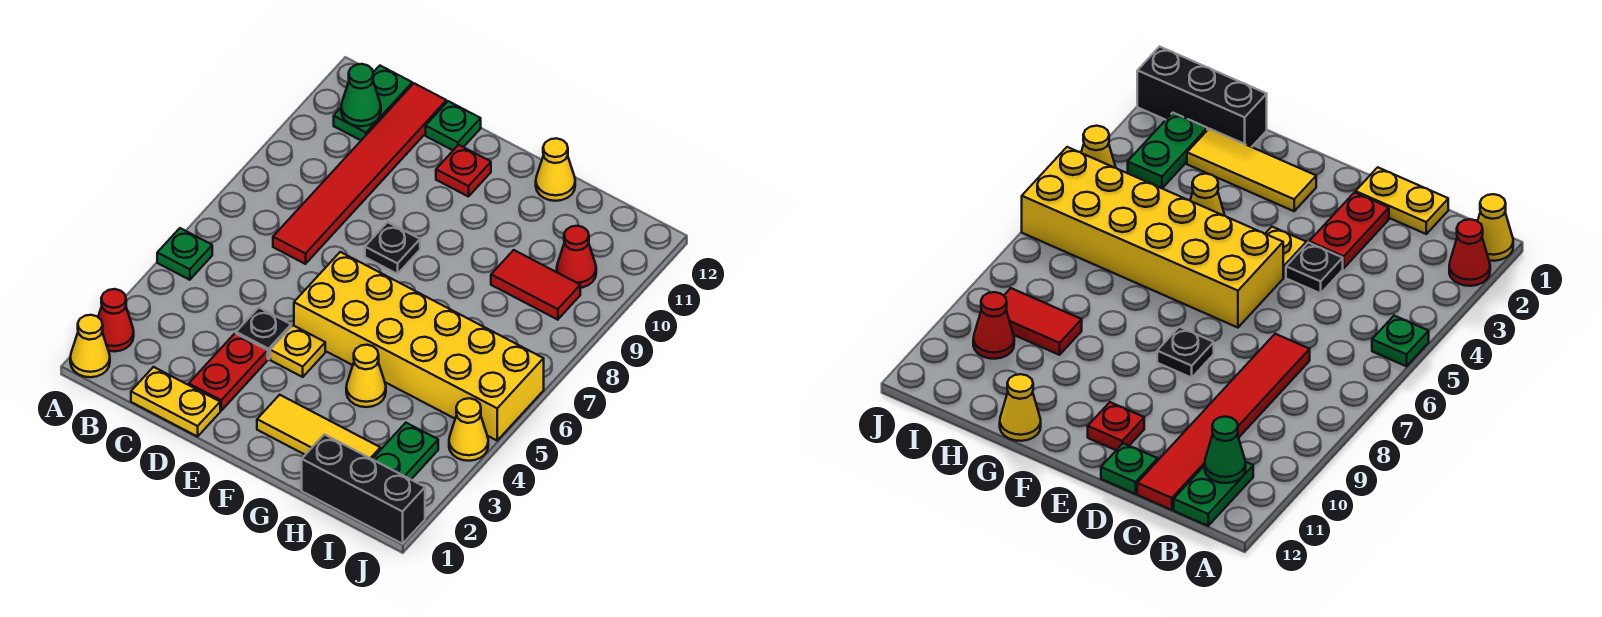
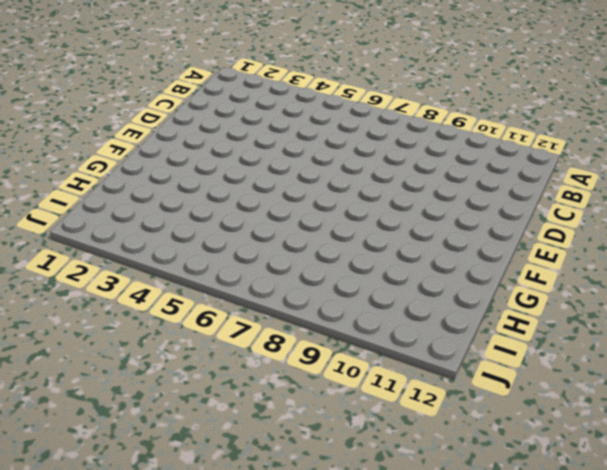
none -> yellow 1x1 cone [70,315,110,377]
none -> red 1x1 cone [98,289,134,352]
none -> green 1x1 plate [157,228,212,280]

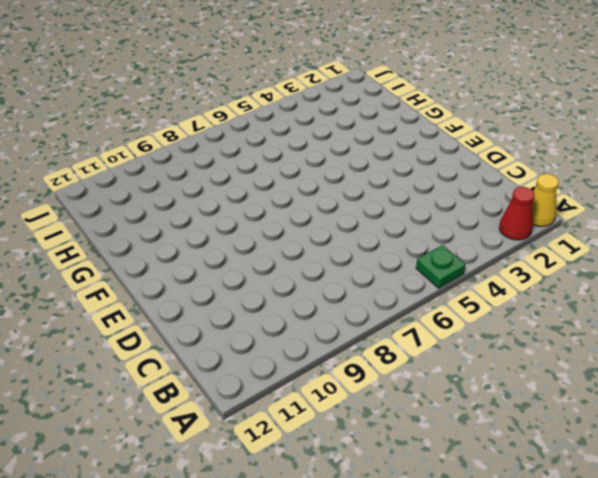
none -> green 1x2 plate [334,66,412,140]
none -> yellow 1x2 plate [131,367,220,437]
none -> red 1x6 tile [273,83,446,264]

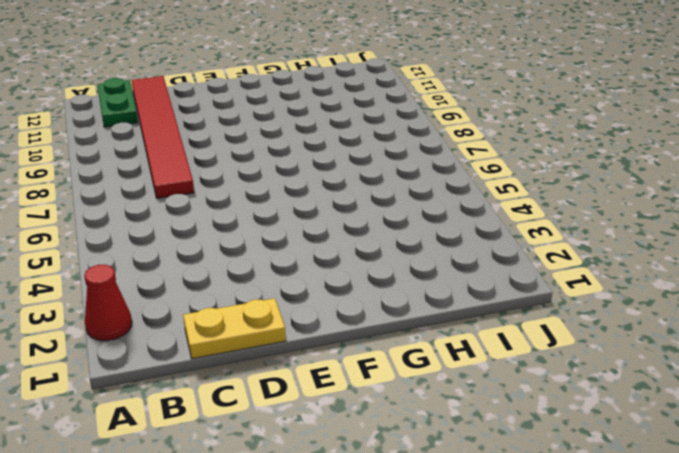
none -> yellow 1x1 cone [70,315,110,377]
none -> green 1x1 plate [157,228,212,280]
none -> red 1x2 plate [189,333,268,411]

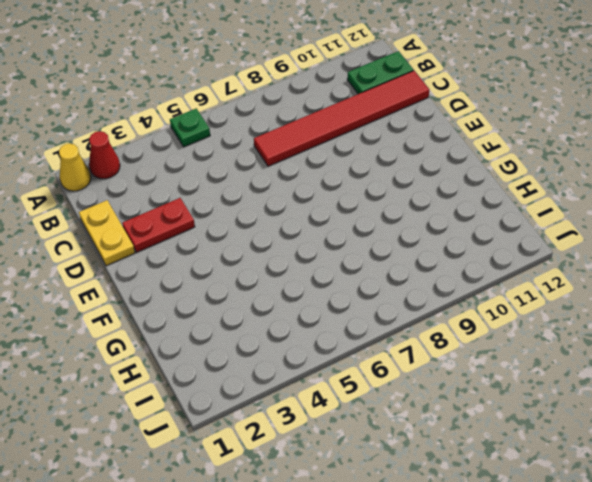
none -> black 1x1 plate [236,308,291,359]
none -> green 1x1 plate [426,101,481,150]
none -> yellow 1x1 plate [270,326,325,377]

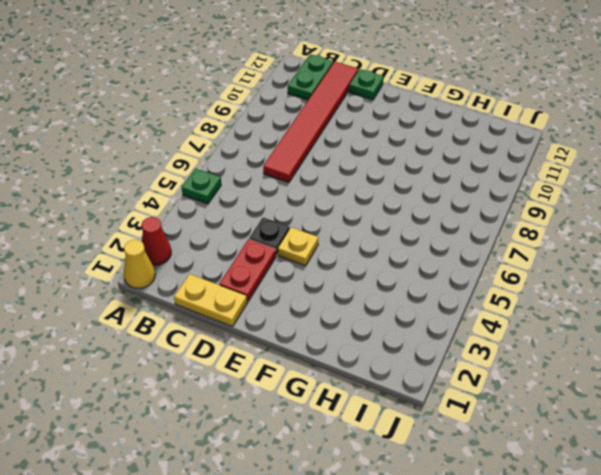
none -> yellow 2x6 brick [294,252,544,440]
none -> black 1x1 plate [365,222,420,274]
none -> red 1x1 plate [436,145,491,197]

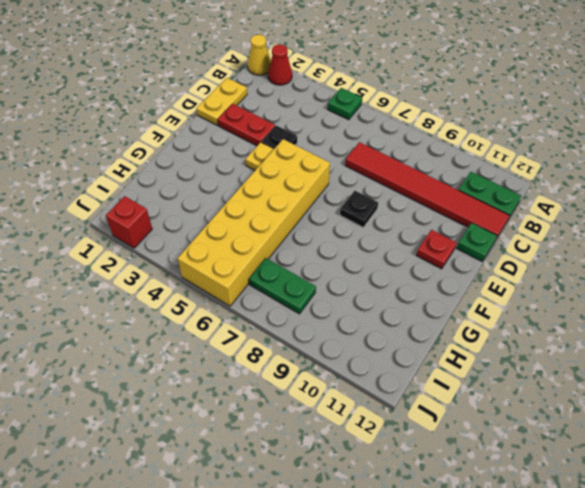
green 1x2 plate [249,258,316,314] -> green 1x2 plate moved to [372,423,438,479]
red 1x1 brick [106,196,152,248] -> none
none -> yellow 1x3 tile [257,395,380,459]
none -> yellow 1x1 cone [346,345,386,407]
none -> yellow 1x1 cone [536,138,575,201]

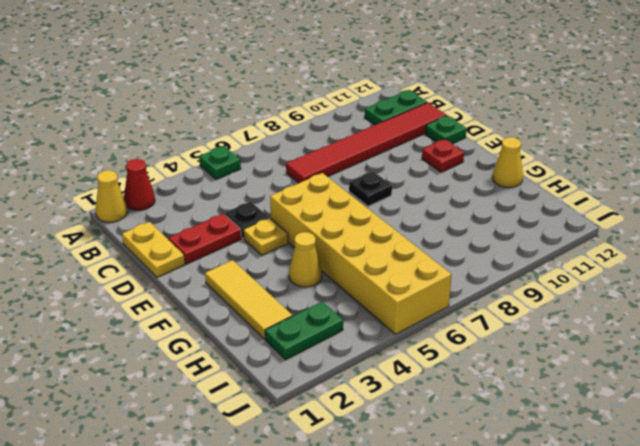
none -> black 1x3 brick [302,434,425,544]
none -> red 1x2 tile [491,250,580,320]
none -> red 1x1 cone [557,226,596,288]

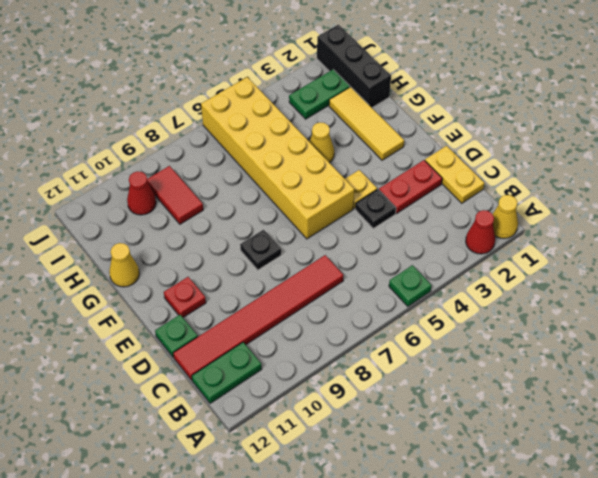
none -> yellow 1x1 cone [449,398,488,461]
none -> green 1x1 cone [341,64,381,126]

